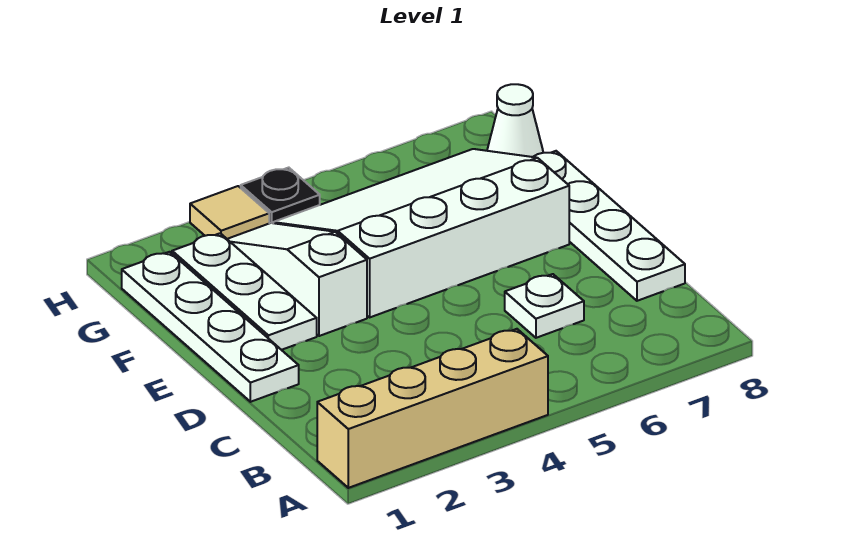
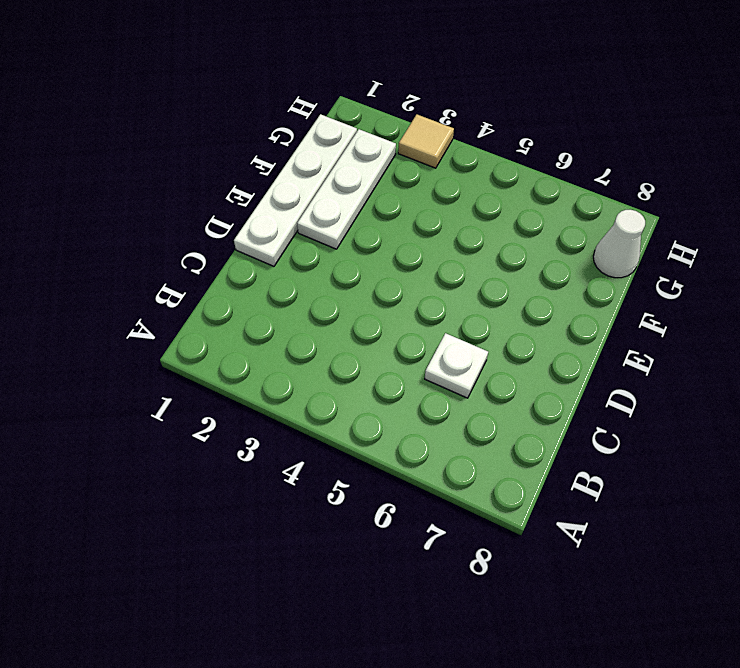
none -> tan 1x4 brick [317,329,548,488]
none -> white 1x4 plate [533,151,685,301]

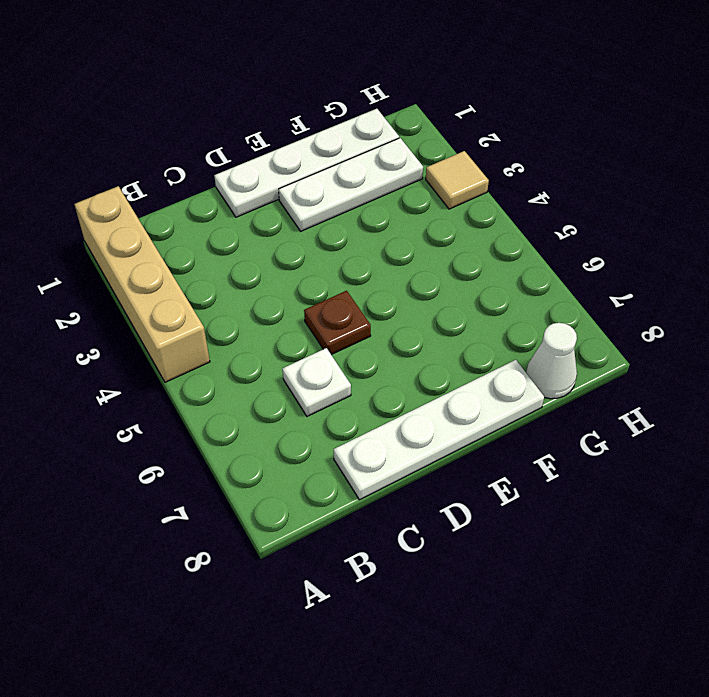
brown 1x1 plate [304,291,371,355] -> none
none -> white 1x3 slope [228,223,367,336]
none -> white 3x4 slope [273,149,569,317]

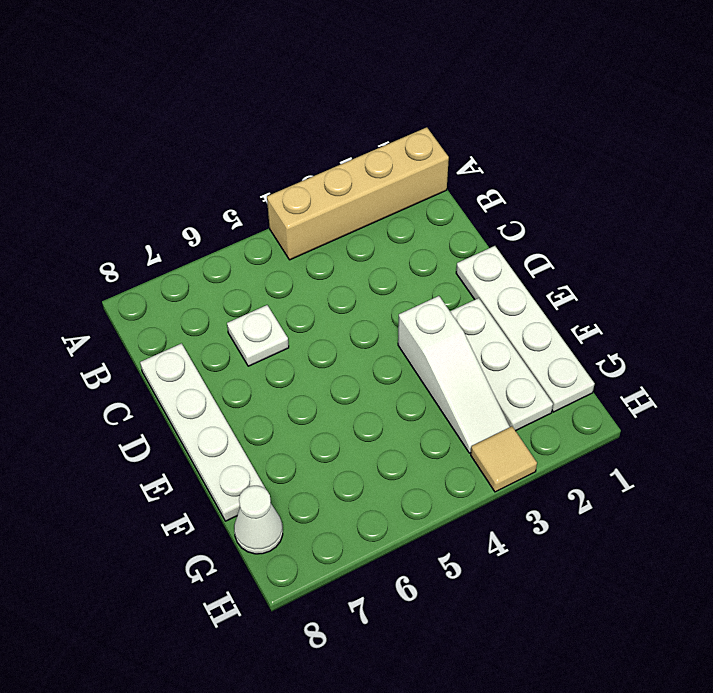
none -> white 3x4 slope [273,149,569,317]
none -> black 1x1 plate [241,168,320,223]

